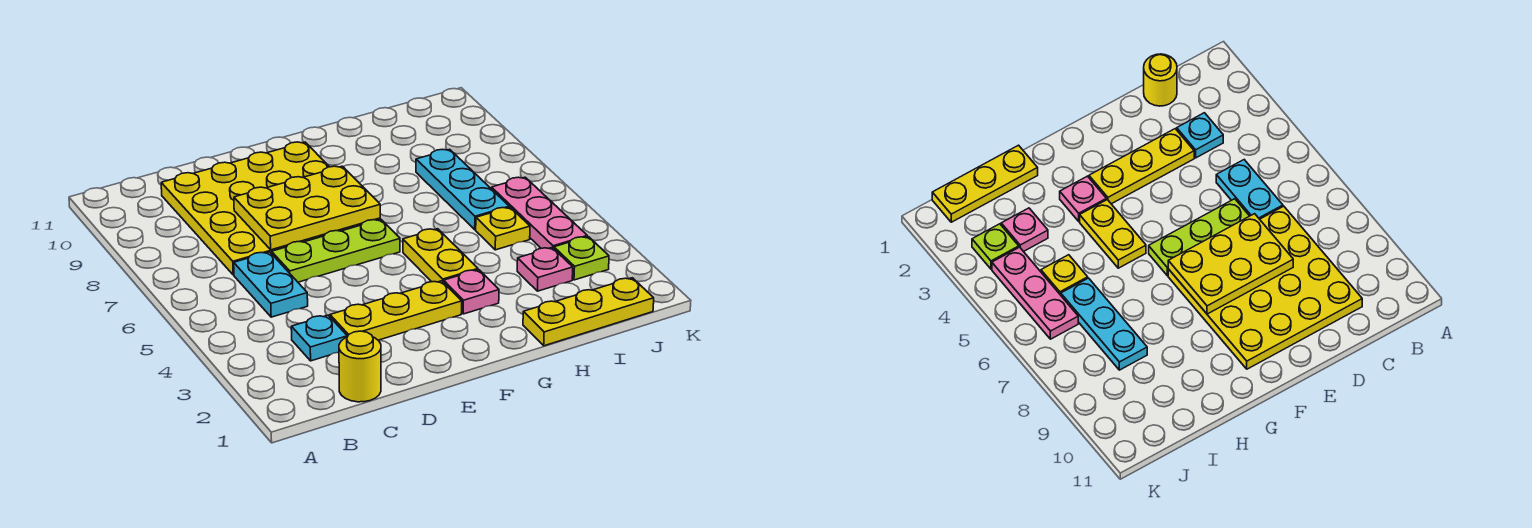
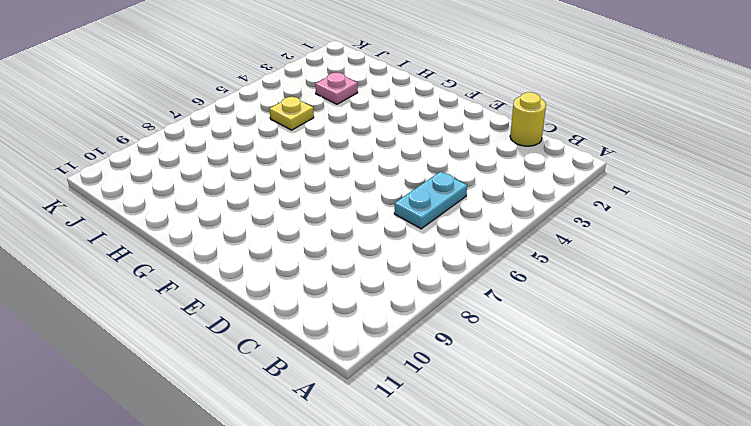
none -> cyan 1x1 plate [291,315,347,361]
none -> yellow 4x4 plate [161,142,380,275]
none -> yellow 1x3 plate [330,281,462,340]

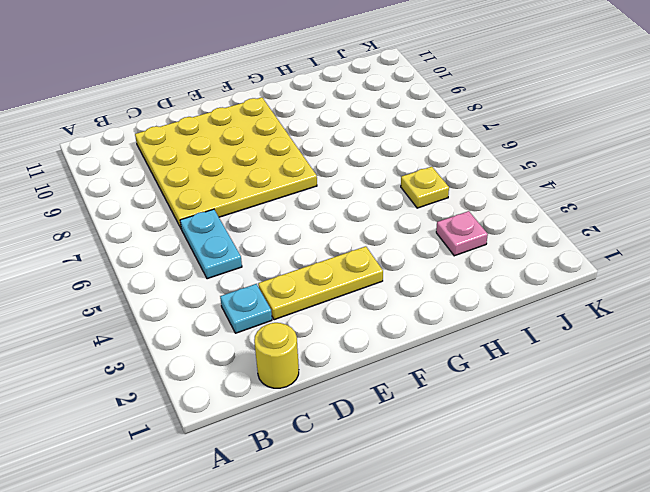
none -> lime 1x3 plate [272,219,400,282]
none -> pink 1x1 plate [444,270,499,314]
none -> yellow 1x2 plate [403,229,478,282]

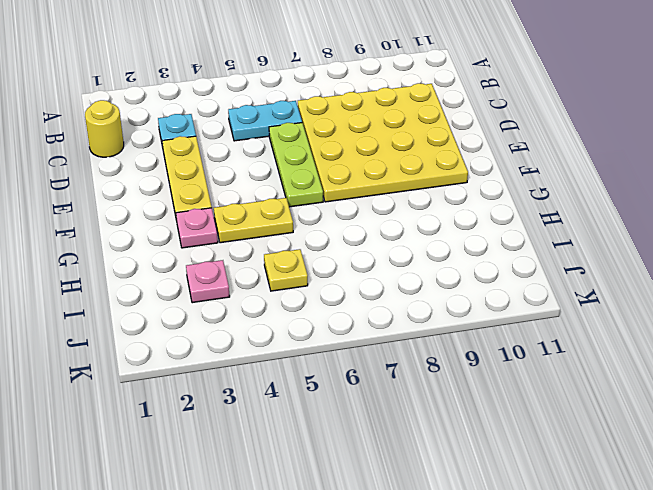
none -> yellow 1x3 plate [523,278,654,346]
none -> cyan 1x3 plate [416,149,509,230]
none -> lime 1x1 plate [554,237,609,280]

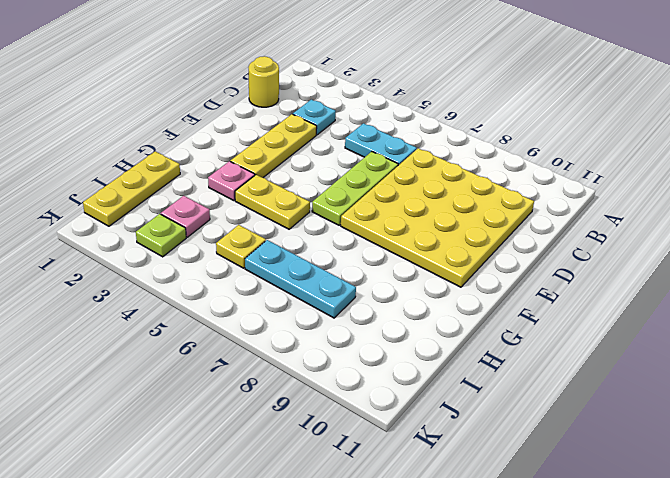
none -> pink 1x3 plate [491,177,587,249]
none -> yellow 2x3 plate [234,166,380,250]

